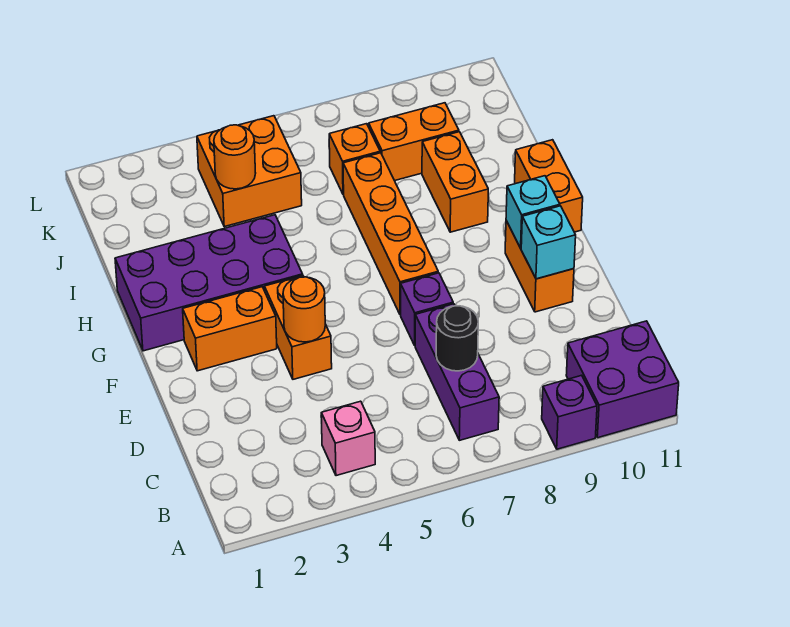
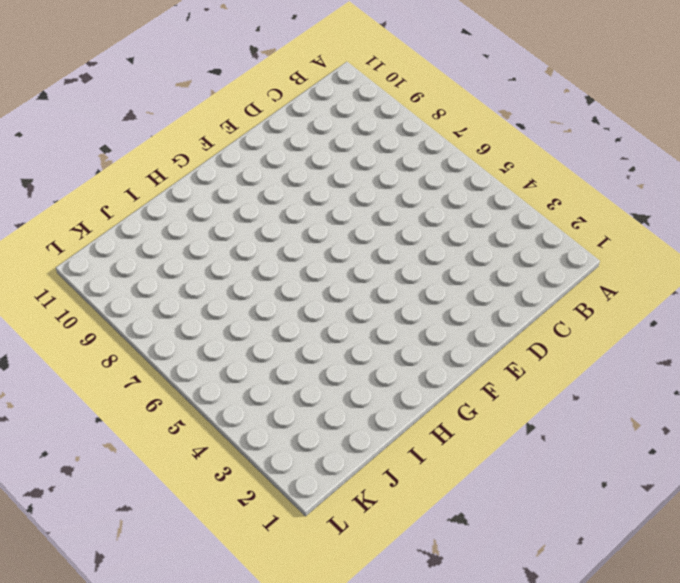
none -> purple 1x1 brick [542,375,597,449]
none -> purple 2x2 brick [566,321,679,438]
none -> pink 1x1 brick [321,401,375,476]

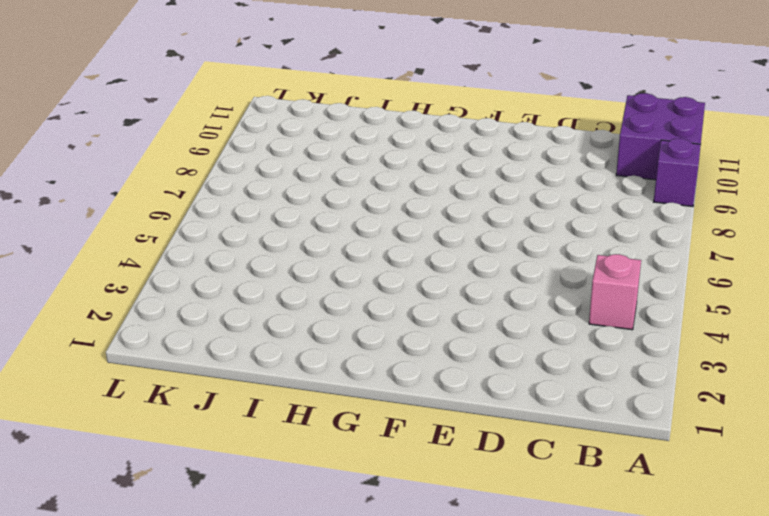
none -> purple 1x3 brick [415,304,499,440]
none -> orange 1x2 brick [264,276,332,379]
none -> purple 1x1 brick [401,273,453,345]

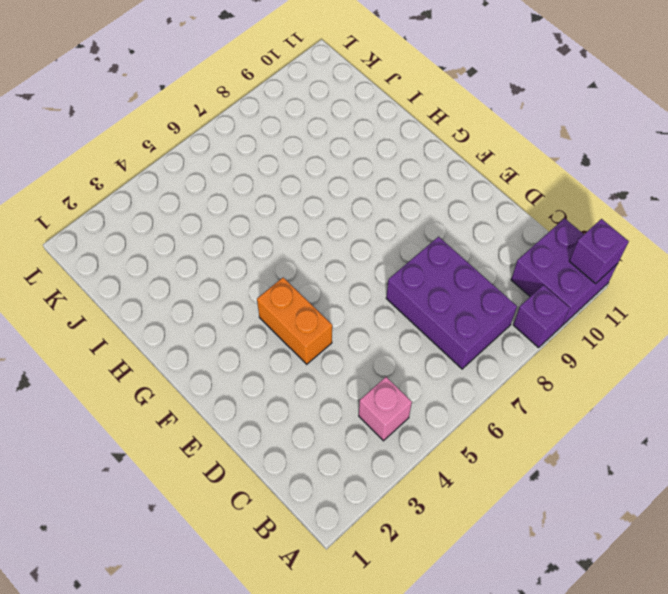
purple 1x1 brick [569,219,629,284] -> purple 1x1 brick moved to [401,273,453,345]
purple 2x3 brick [386,237,517,369] -> purple 1x3 brick [415,304,499,440]
none -> orange 1x2 brick [505,221,574,312]
none -> orange 1x2 brick [183,287,277,371]
none -> orange 1x4 brick [343,153,438,315]

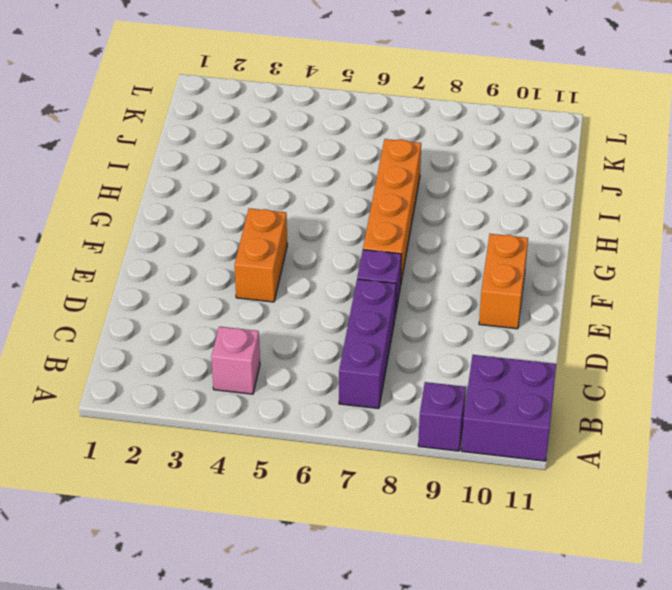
none -> orange 1x2 brick [183,287,277,371]
none -> purple 2x4 brick [115,215,303,351]
none -> orange 1x2 brick [515,140,583,232]

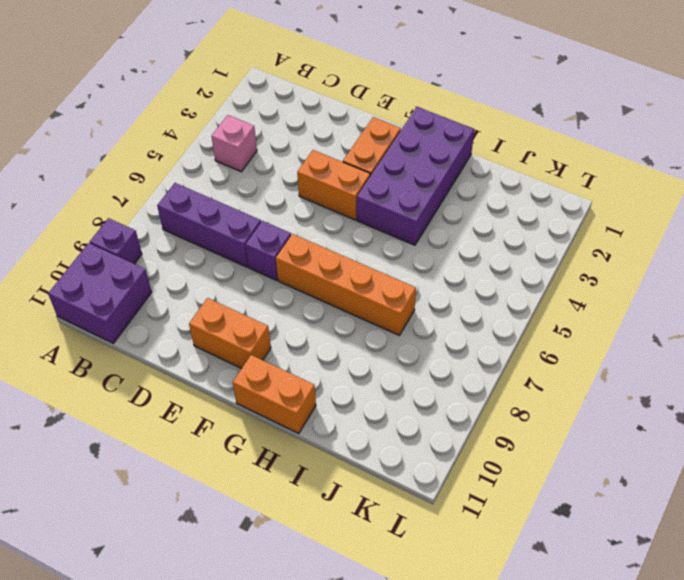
none -> orange 1x2 brick [422,132,488,232]
none -> orange 2x2 brick [197,116,302,227]
none -> orange 1x1 brick [329,124,380,194]

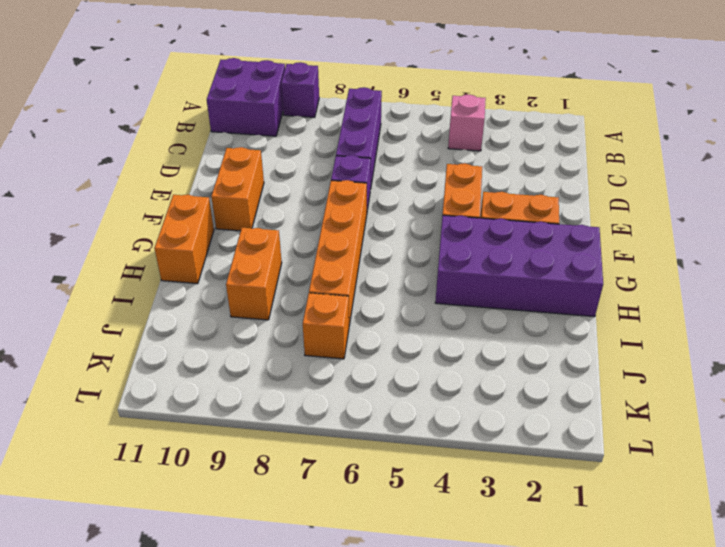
none -> orange 2x2 brick [197,116,302,227]
none -> orange 1x2 brick [369,103,459,181]
none -> black 1x1 round brick [436,306,478,371]

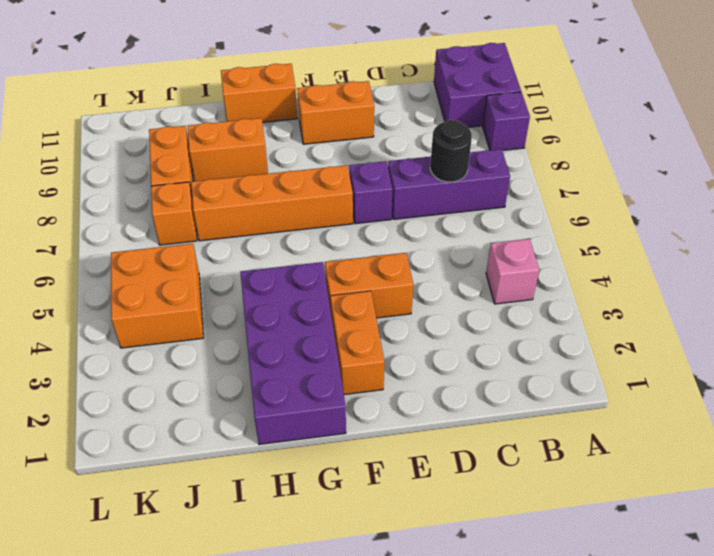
none -> orange 1x1 round brick [283,277,325,342]
none -> cyan 1x1 brick [521,206,576,279]
none -> cyan 1x1 brick [506,176,560,248]

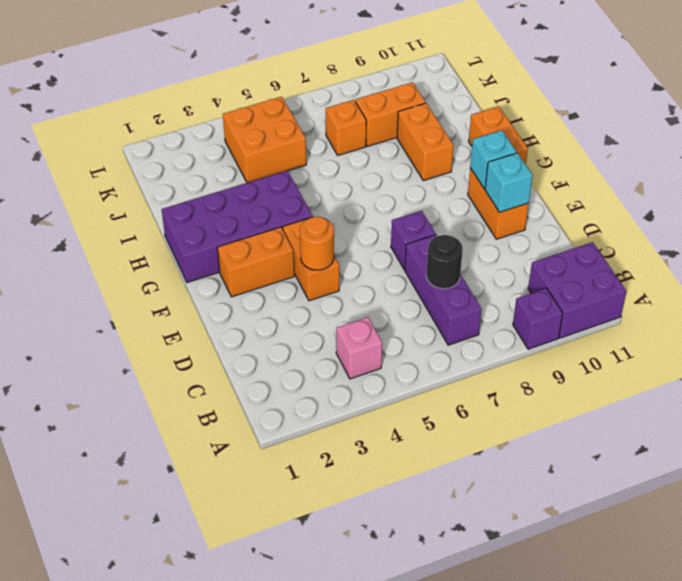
none -> orange 1x4 brick [343,153,438,315]
none -> orange 1x1 round brick [214,125,256,189]

